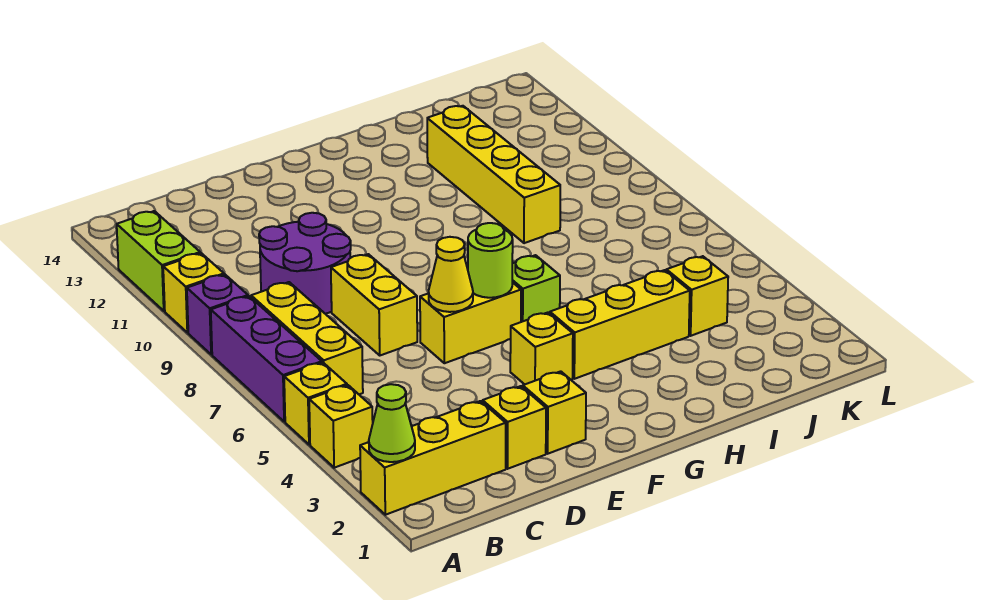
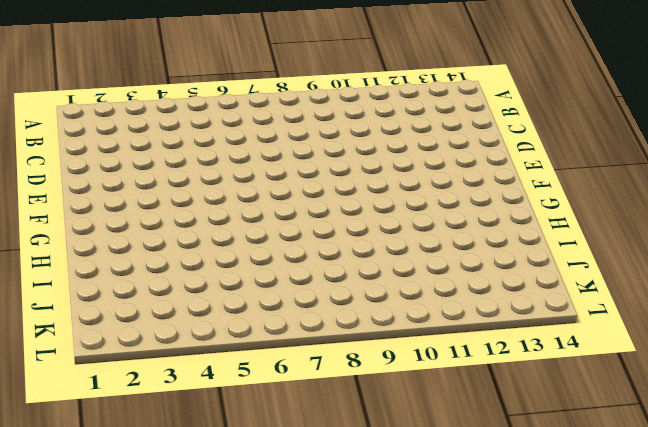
none -> yellow 1x3 brick [360,401,506,515]
none -> yellow 1x1 brick [309,385,373,468]
none -> yellow 1x1 brick [284,362,347,445]

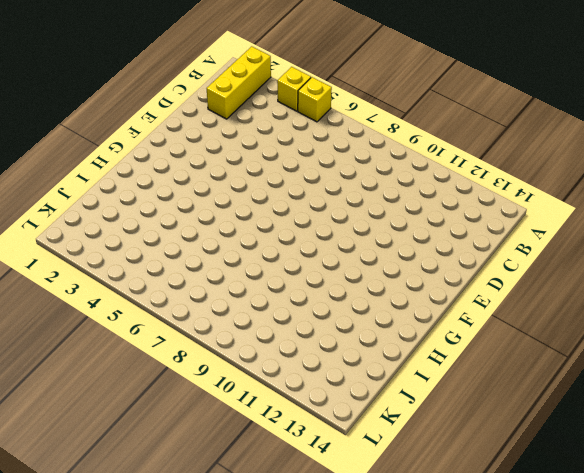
none -> purple 1x3 brick [211,296,322,422]
none -> purple 1x1 brick [187,275,248,355]
none -> yellow 1x1 brick [163,253,224,333]

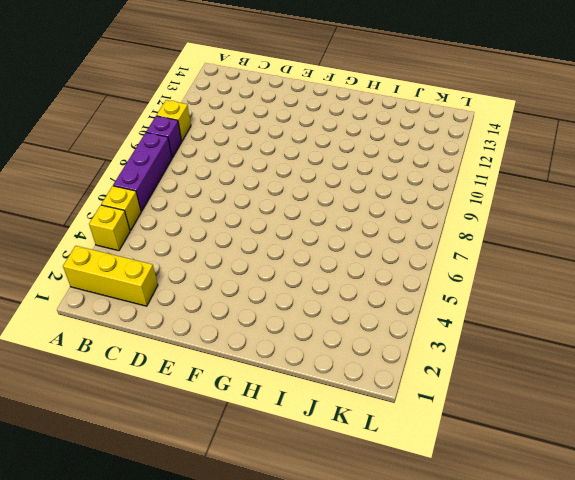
none -> lime 1x2 brick [117,211,200,311]
none -> yellow 1x3 brick [251,282,363,394]
none -> purple 2x2 round brick [259,213,351,314]

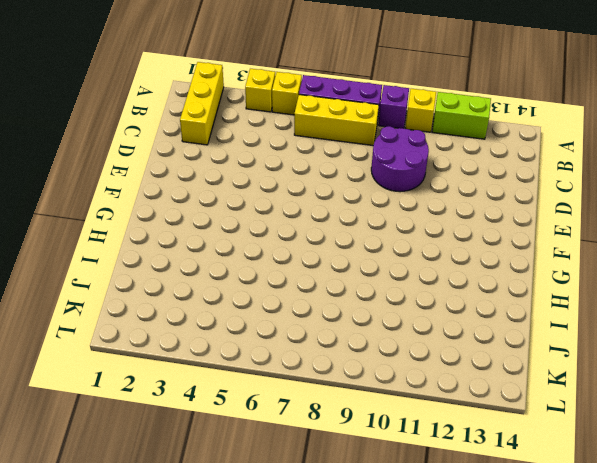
none -> yellow 1x1 brick [483,386,546,469]
none -> yellow 1x2 brick [331,254,417,355]
none -> yellow 1x1 brick [523,371,586,454]

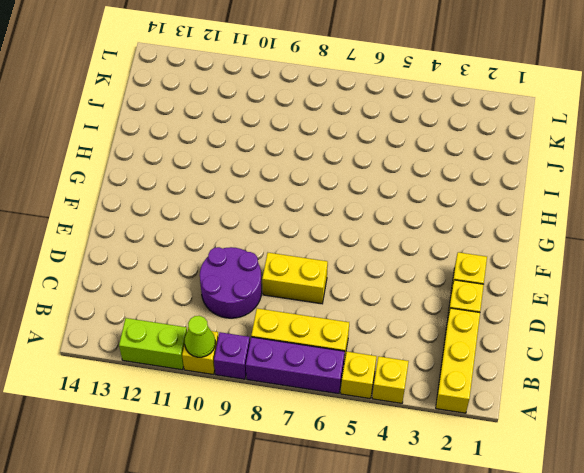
lime 1x1 cone [185,316,215,357] -> lime 1x1 cone moved to [369,384,415,462]
none -> yellow 1x2 brick [420,282,521,363]
none -> yellow 1x1 brick [510,313,573,384]
none -> yellow 1x3 brick [550,270,690,379]

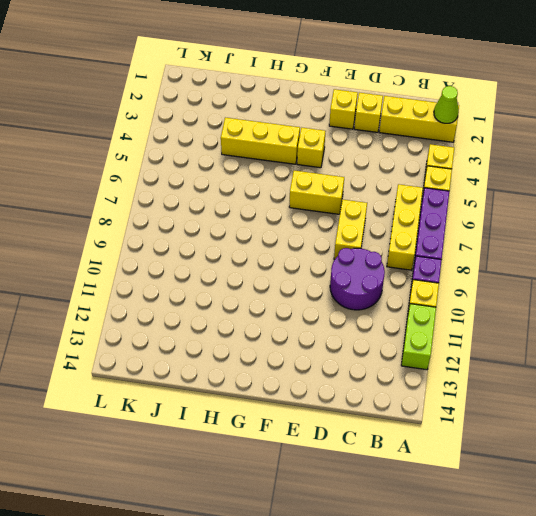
none -> lime 1x1 brick [512,255,560,322]
none -> yellow 1x4 brick [427,106,560,243]
none -> yellow 1x1 brick [666,256,728,336]

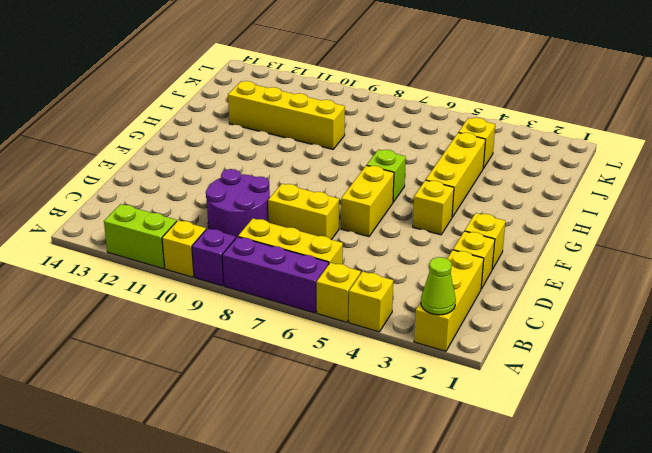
none -> yellow 1x1 cone [429,237,473,312]
none -> lime 1x1 round brick [468,223,513,298]

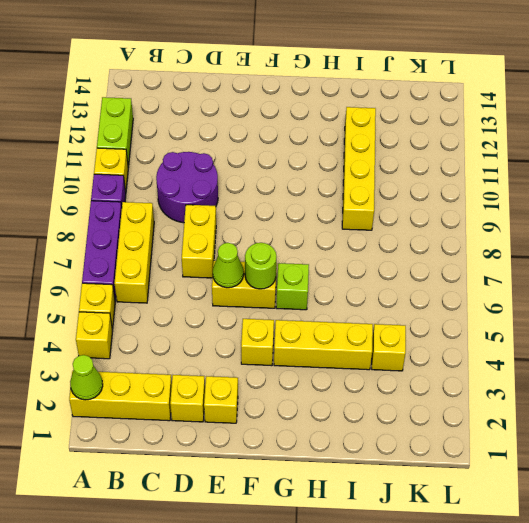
lime 1x1 cone [213,243,244,288] -> yellow 1x1 cone [429,237,473,312]

